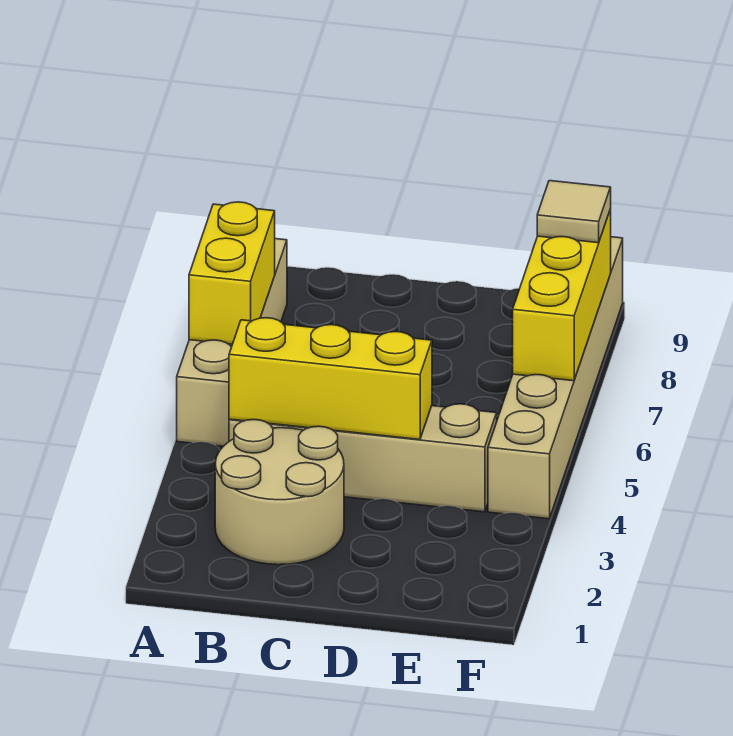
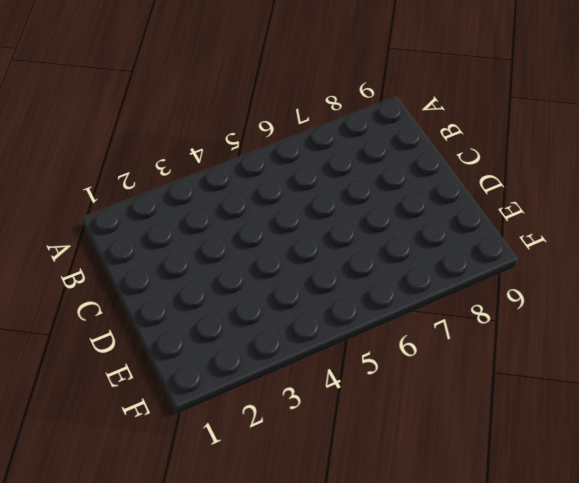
none -> tan 1x4 brick [177,239,287,446]
none -> tan 2x2 round brick [215,420,344,565]

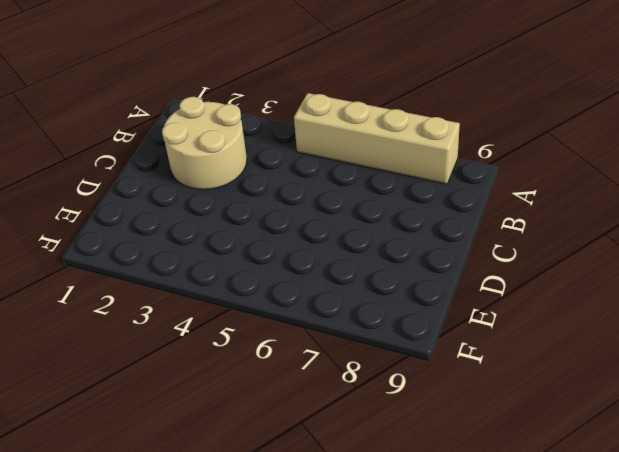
none -> tan 1x4 brick [229,404,497,512]
none -> tan 1x6 brick [488,237,623,519]

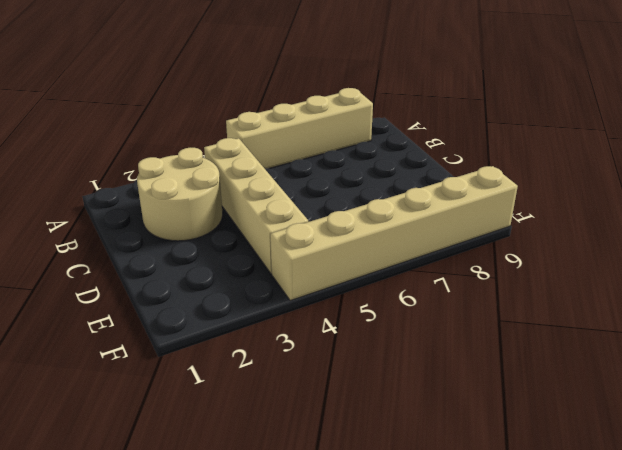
none -> yellow 1x2 brick [189,202,275,344]
none -> yellow 1x3 brick [229,318,432,439]

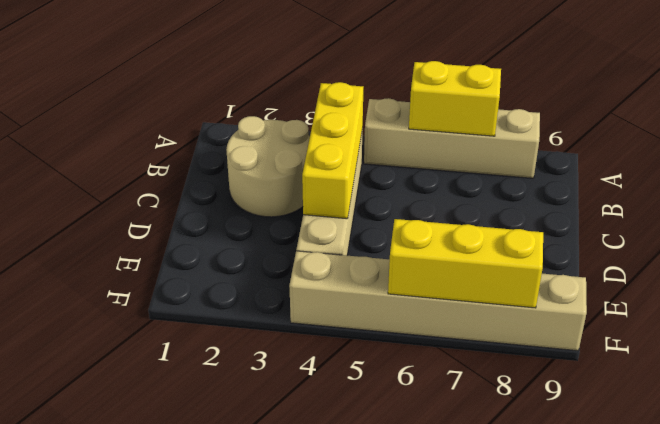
none -> tan 1x1 tile [537,181,611,243]

